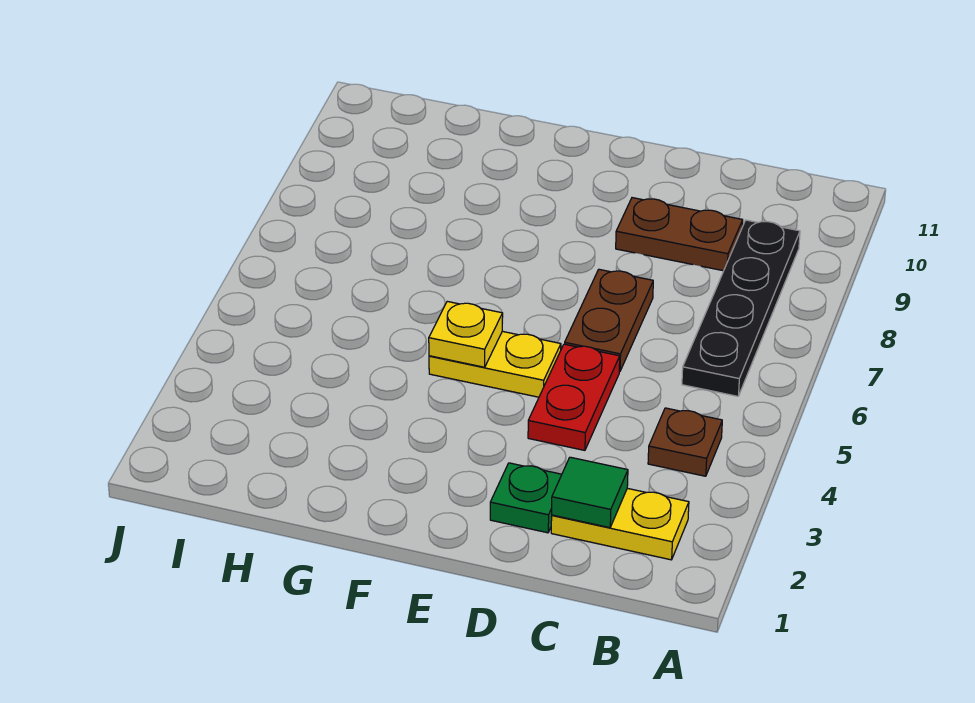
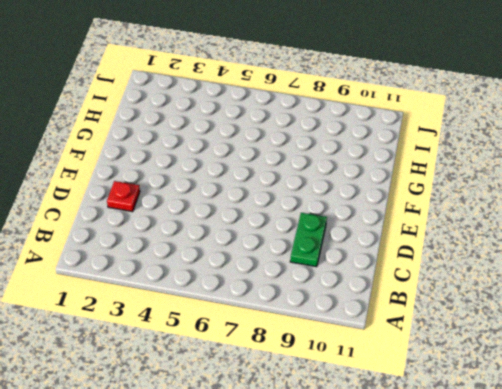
green 1x2 plate [290,213,327,267] -> brown 1x2 plate [616,198,743,271]
red 1x1 plate [107,181,140,212] -> green 1x1 plate [490,463,562,533]
none -> yellow 1x2 plate [551,488,689,560]
none -> brown 1x1 plate [648,408,722,476]

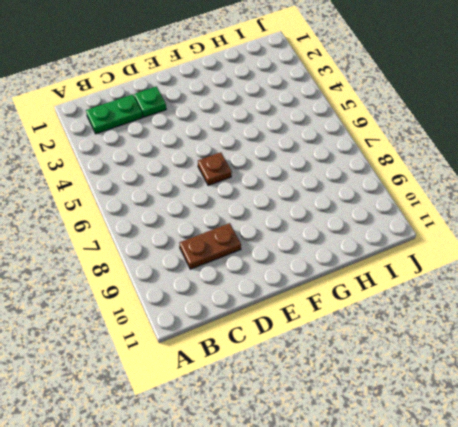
green 1x2 plate [86,94,143,134] -> yellow 1x2 plate [551,488,689,560]
brown 1x1 plate [198,152,232,185] -> brown 1x1 plate moved to [648,408,722,476]
none -> black 1x4 plate [682,220,800,396]
none -> red 1x2 plate [528,344,620,450]

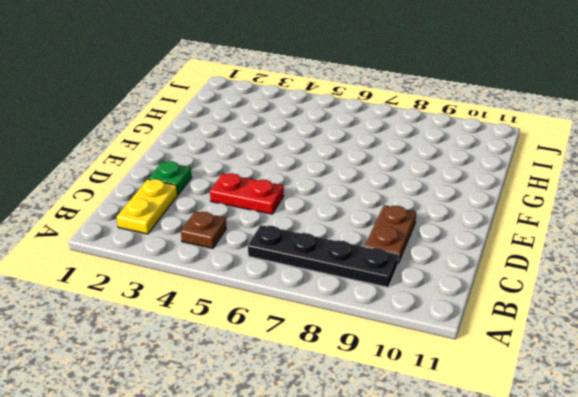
none -> brown 1x2 plate [565,269,653,372]
none -> yellow 1x2 plate [429,331,561,397]

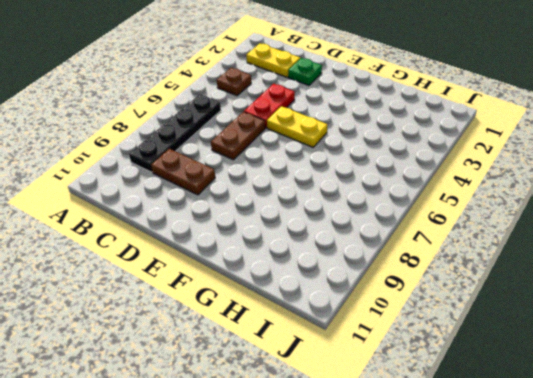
none -> green 1x1 tile [552,457,628,528]
none -> yellow 1x1 plate [429,301,503,367]

